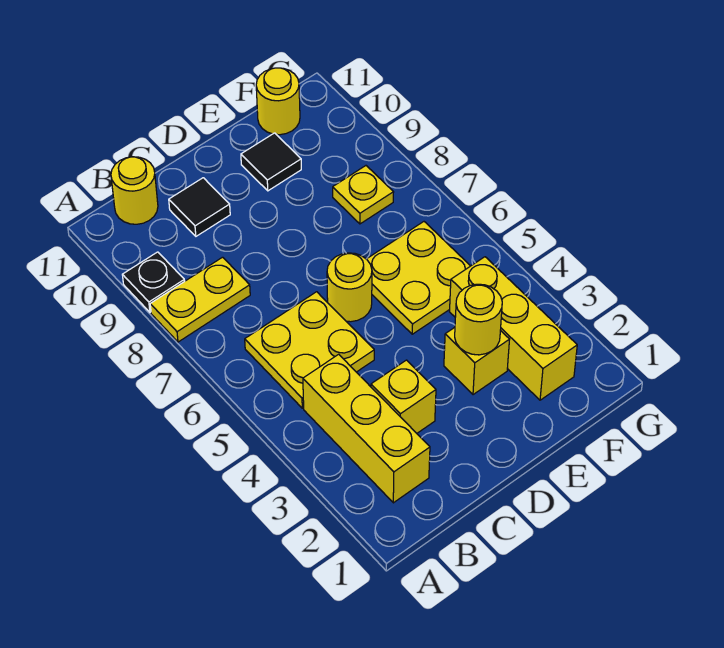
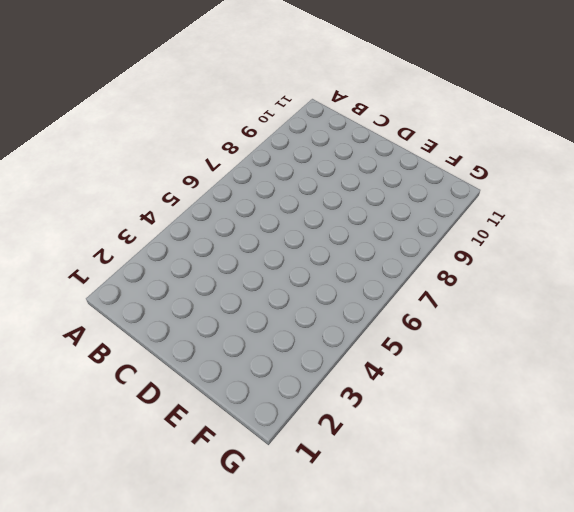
none -> yellow 1x2 plate [150,257,250,342]
none -> black 1x1 plate [122,252,185,312]
none -> yellow 1x3 brick [303,354,430,503]

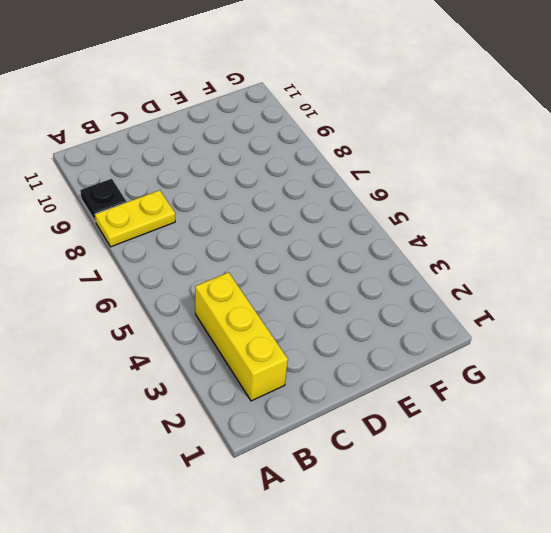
none -> yellow 2x2 plate [245,292,374,408]
none -> yellow 1x1 round brick [111,157,158,224]
none -> yellow 1x1 brick [371,360,436,433]

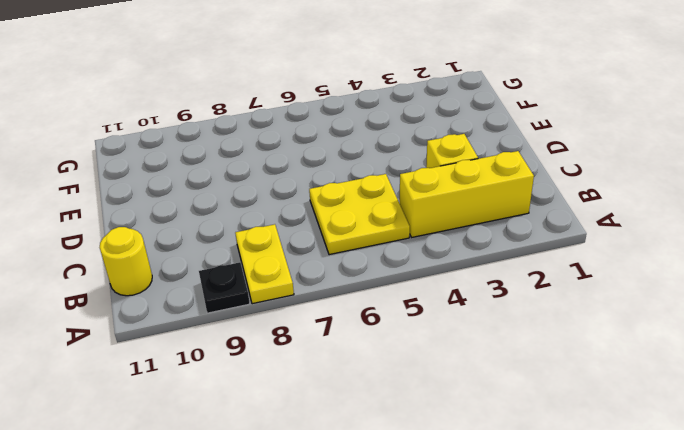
none -> black 1x1 tile [169,178,230,236]
none -> yellow 1x1 round brick [327,253,372,322]
none -> yellow 1x1 brick [444,327,510,395]

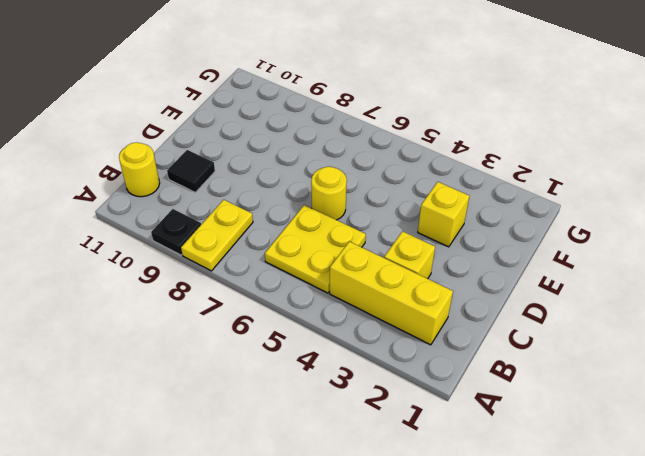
none -> yellow 2x2 plate [367,222,470,334]
none -> black 1x1 tile [241,133,301,191]
none -> yellow 1x3 brick [450,257,577,400]

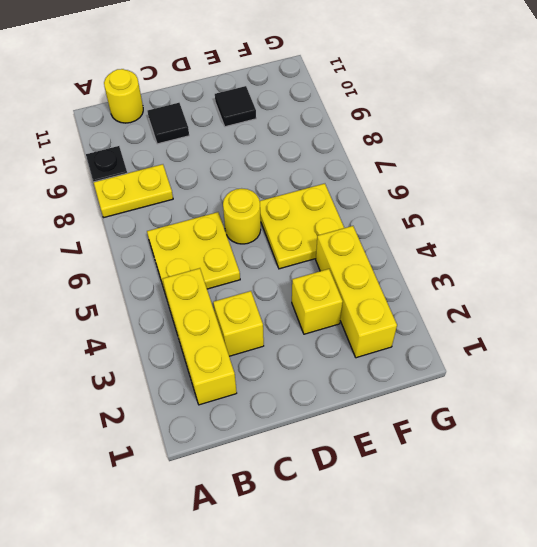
none -> yellow 1x1 plate [333,166,394,224]
none -> yellow 1x1 round brick [256,68,300,135]
none -> yellow 1x1 round brick [455,284,502,355]

